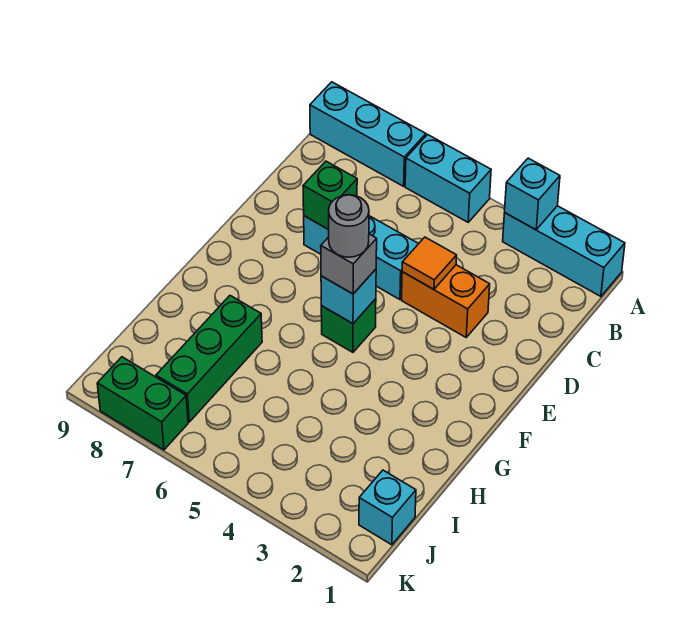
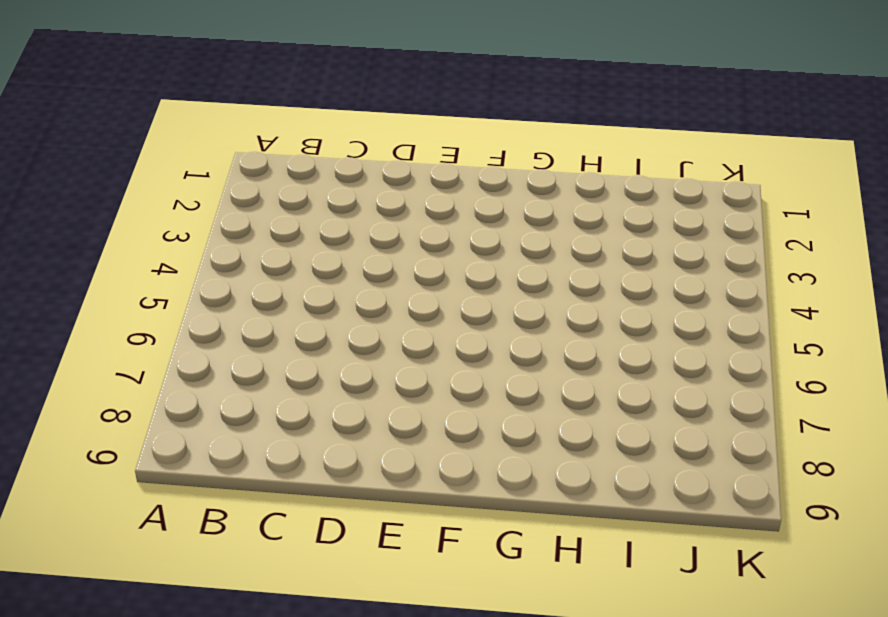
none -> cyan 1x3 brick [503,206,625,296]
none -> cyan 1x2 brick [405,135,491,222]
none -> cyan 1x3 brick [310,82,426,186]

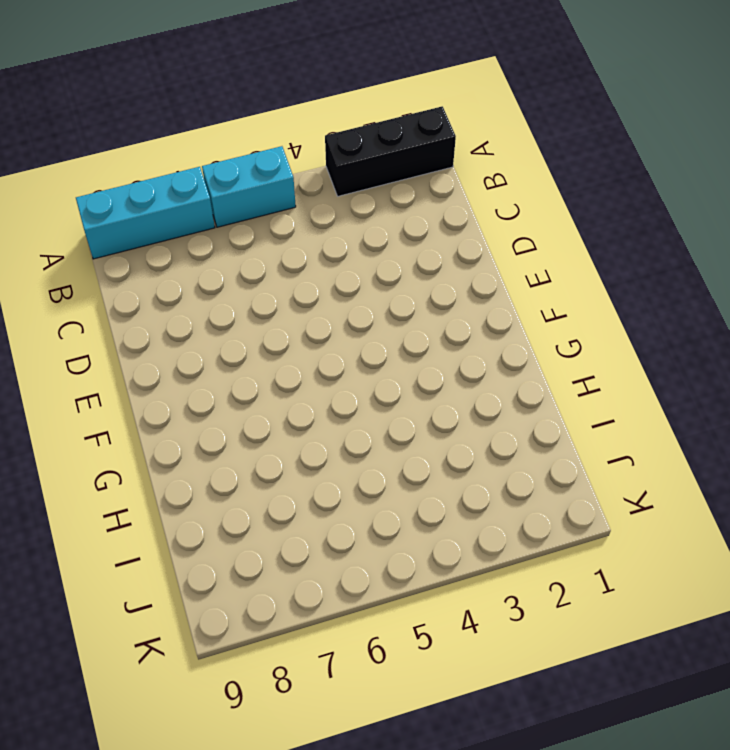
black 1x3 brick [325,106,456,196] -> cyan 1x3 brick [503,206,625,296]
none -> orange 1x2 brick [402,265,490,337]
none -> cyan 1x3 brick [304,216,418,300]
none -> green 1x1 brick [321,299,376,352]

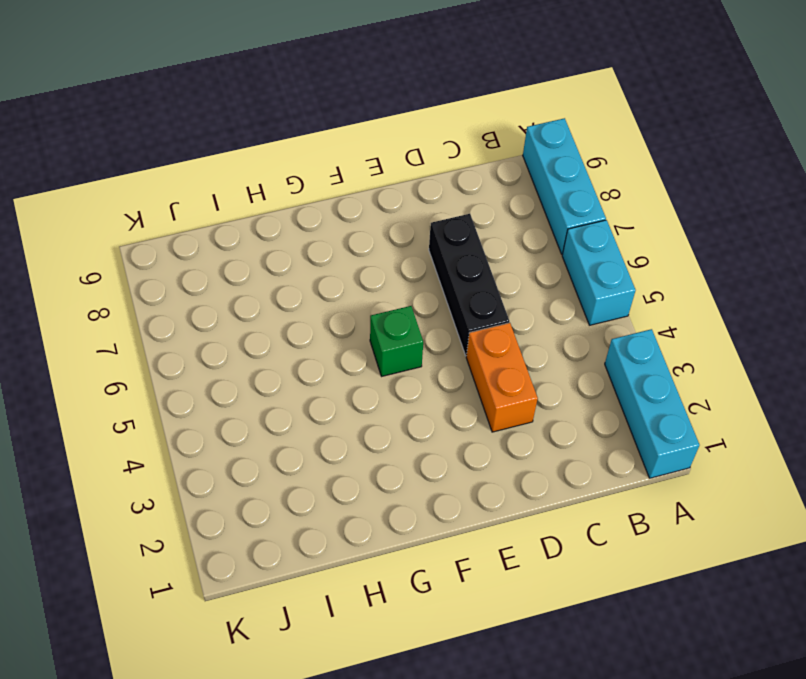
black 1x3 brick [429,213,509,356] -> cyan 1x3 brick [304,216,418,300]
none -> green 1x3 brick [156,296,262,422]
none -> cyan 1x1 brick [359,470,416,545]
none -> green 1x2 brick [97,357,188,450]

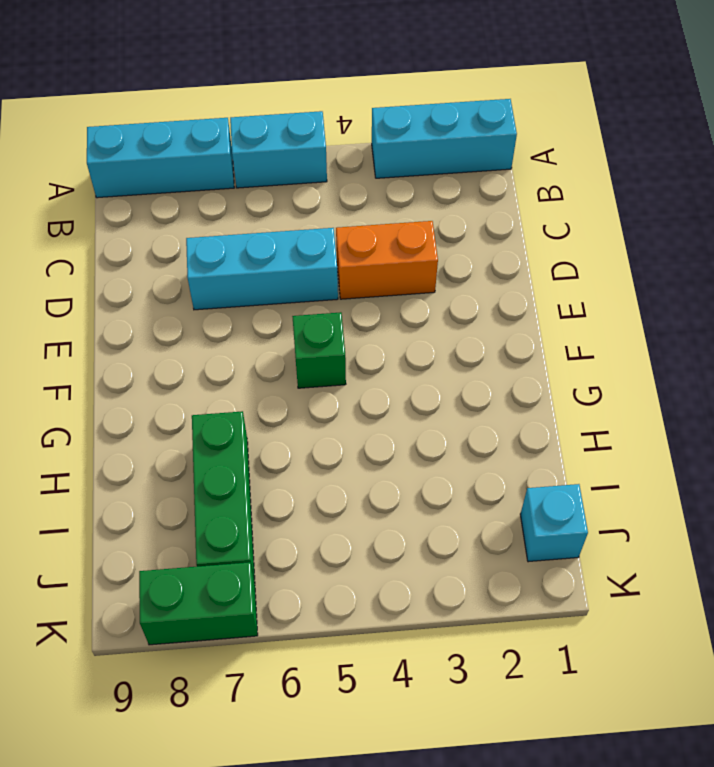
none -> cyan 1x1 brick [505,158,560,230]
none -> orange 1x1 tile [402,237,457,289]
none -> green 1x1 brick [303,161,357,229]

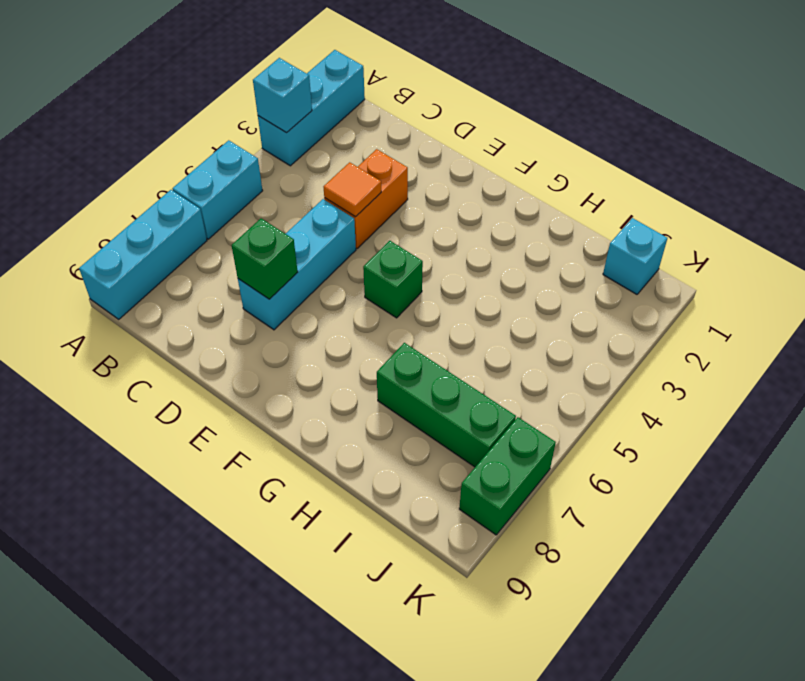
none -> cyan 1x1 brick [321,269,376,324]
none -> grey 1x1 brick [321,234,377,294]
none -> grey 1x1 round brick [328,195,369,257]

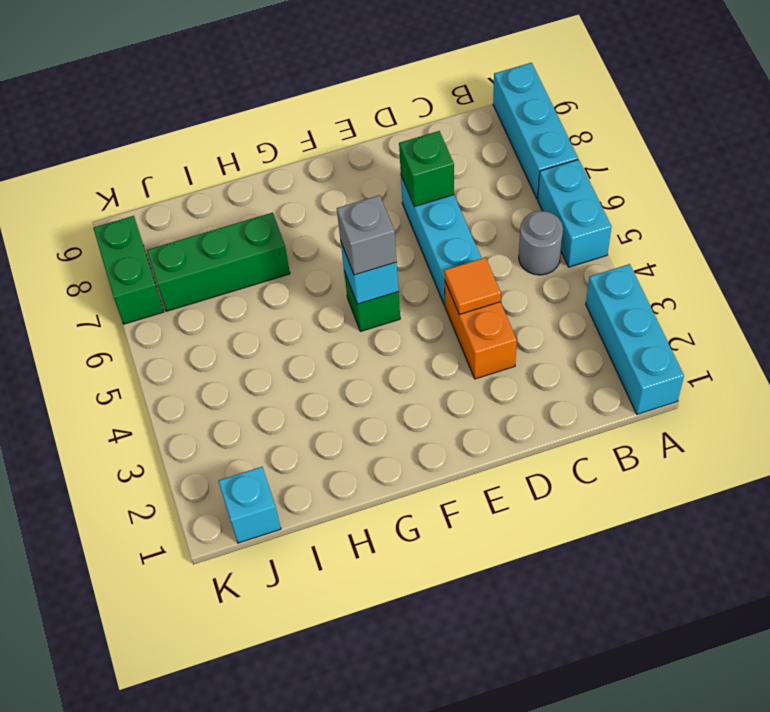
grey 1x1 round brick [519,211,563,275] -> grey 1x1 round brick moved to [328,195,369,257]
none -> cyan 1x1 brick [505,158,560,230]

